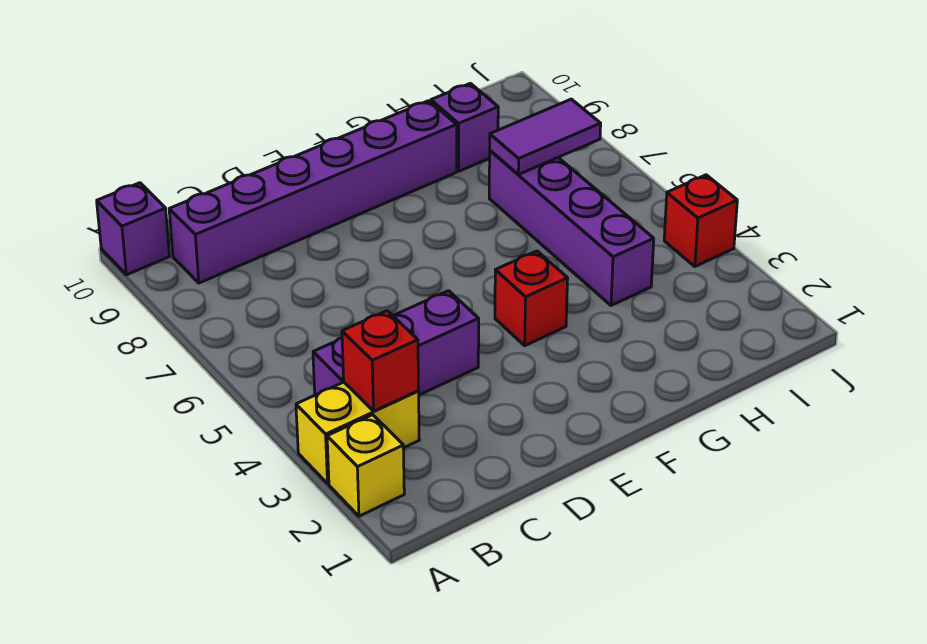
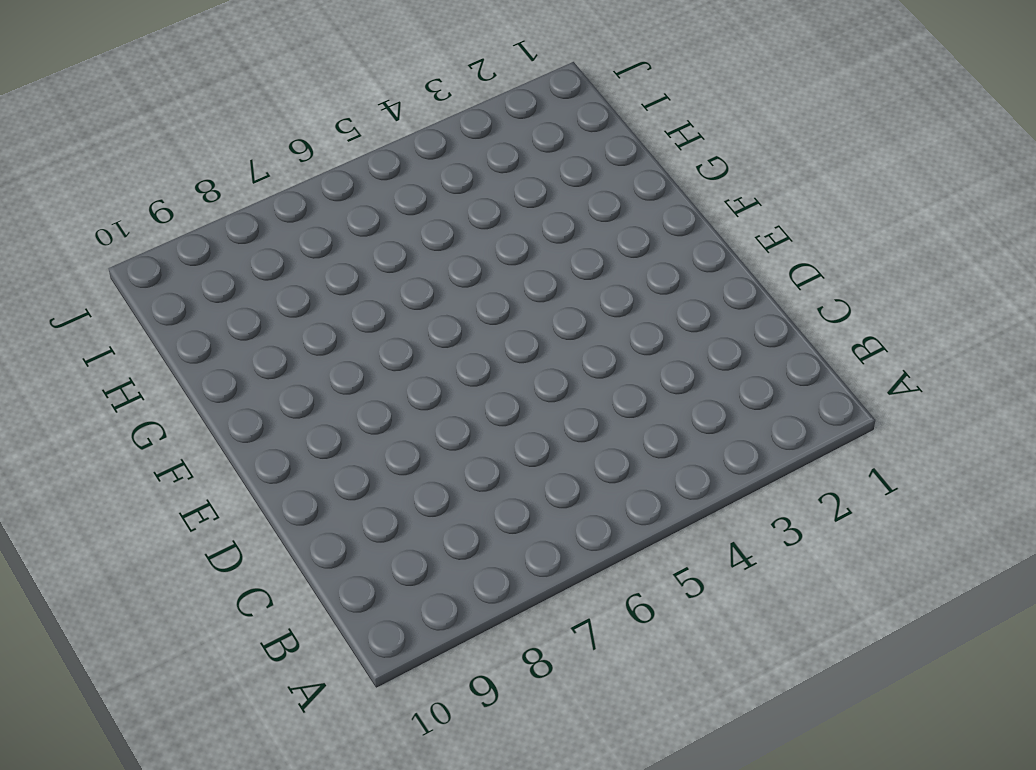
none -> yellow 1x1 brick [327,415,404,516]
none -> yellow 1x2 brick [296,382,419,483]

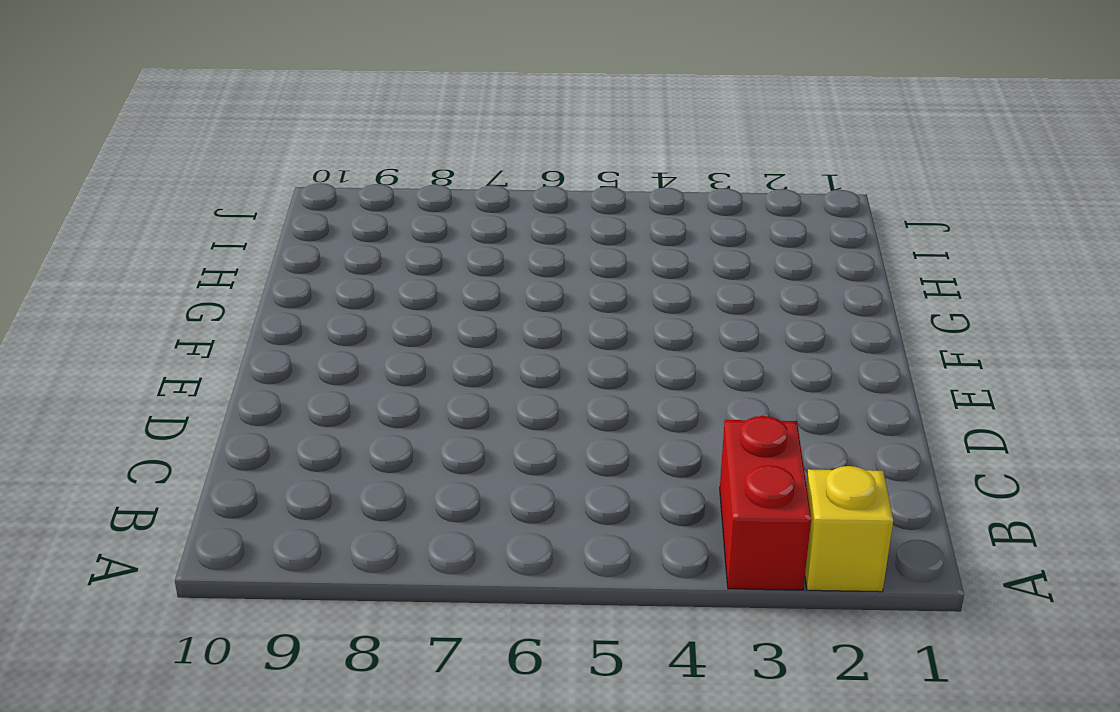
red 1x2 brick [720,416,811,590] -> yellow 1x2 brick [296,382,419,483]
none -> purple 1x1 brick [97,183,170,275]
none -> purple 1x3 brick [313,291,479,395]

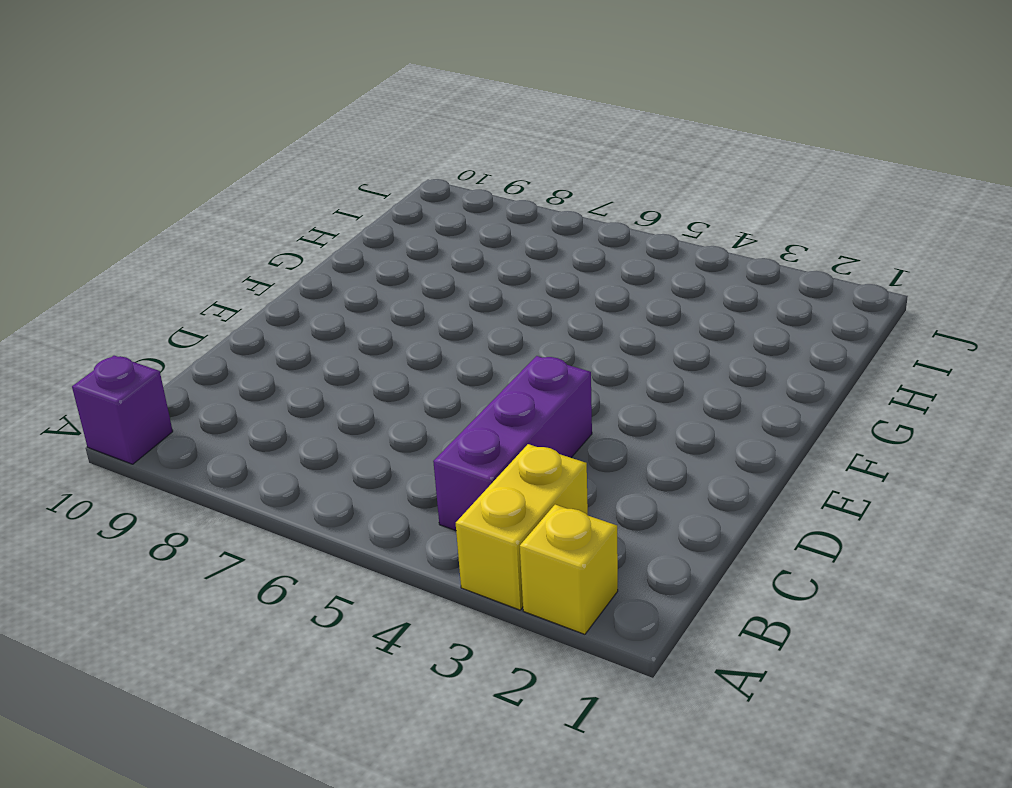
none -> purple 1x6 brick [169,101,457,283]
none -> red 1x1 brick [495,251,568,346]

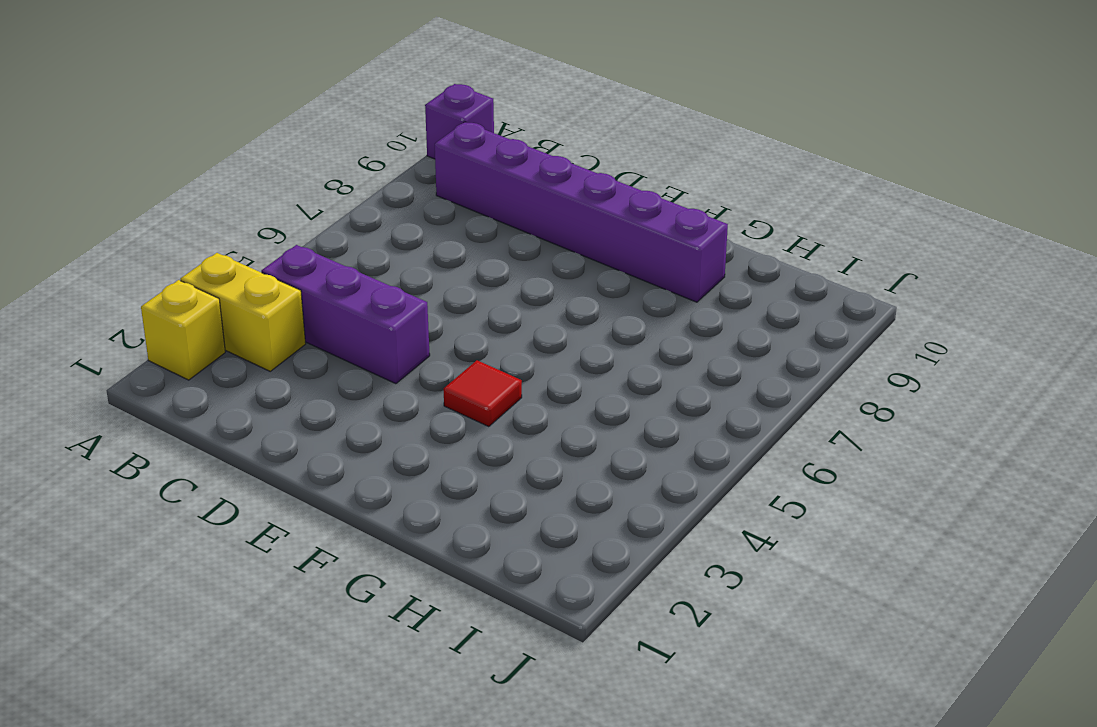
red 1x1 tile [444,360,522,427] -> red 1x1 brick [495,251,568,346]
none -> purple 1x4 brick [489,151,654,306]
none -> purple 1x1 brick [431,83,498,171]

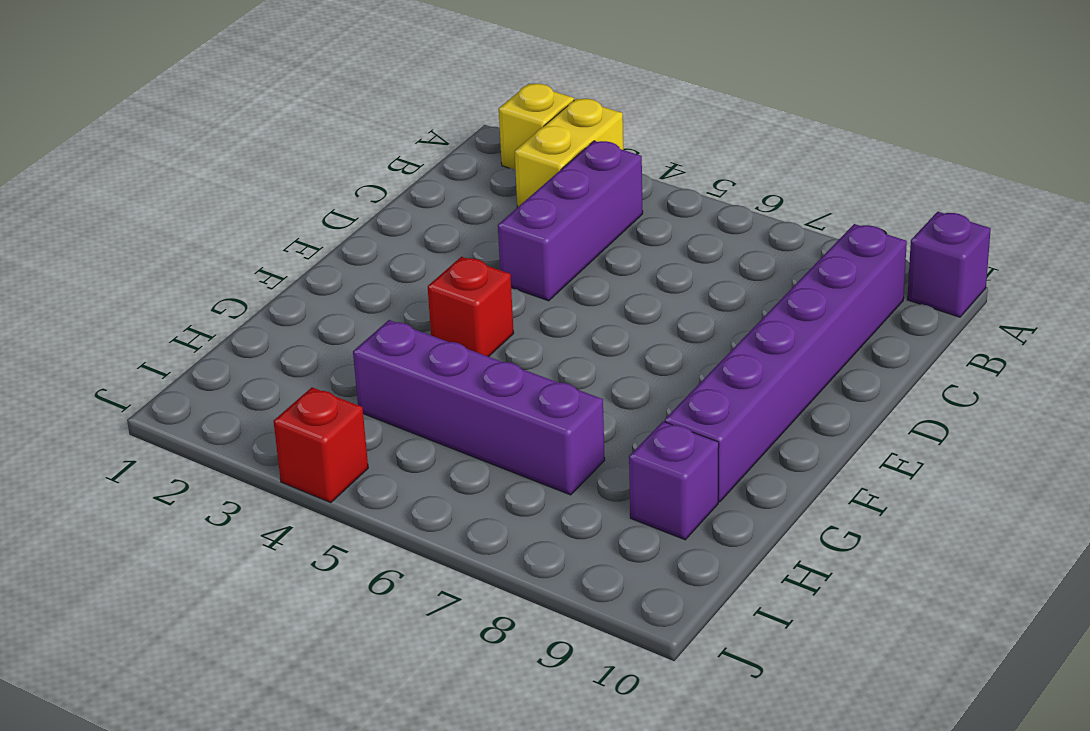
none -> red 1x1 brick [342,311,419,411]
none -> purple 1x2 tile [490,99,601,175]

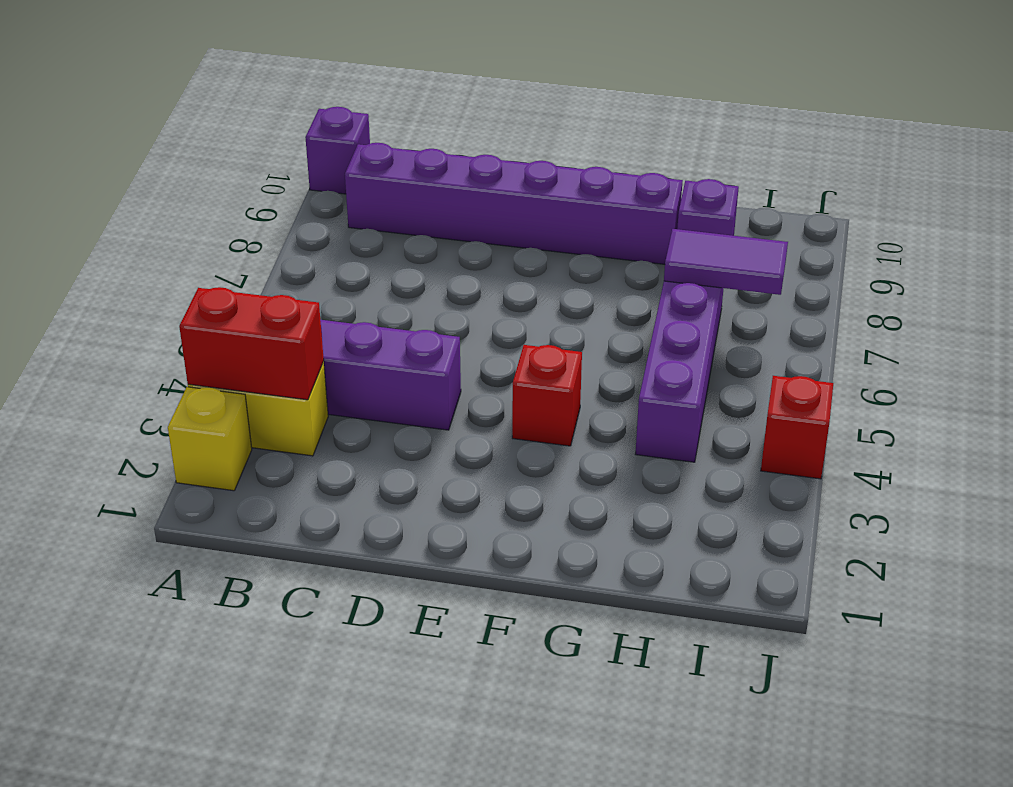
red 1x2 brick [179,287,324,400] -> red 1x1 brick [342,311,419,411]

